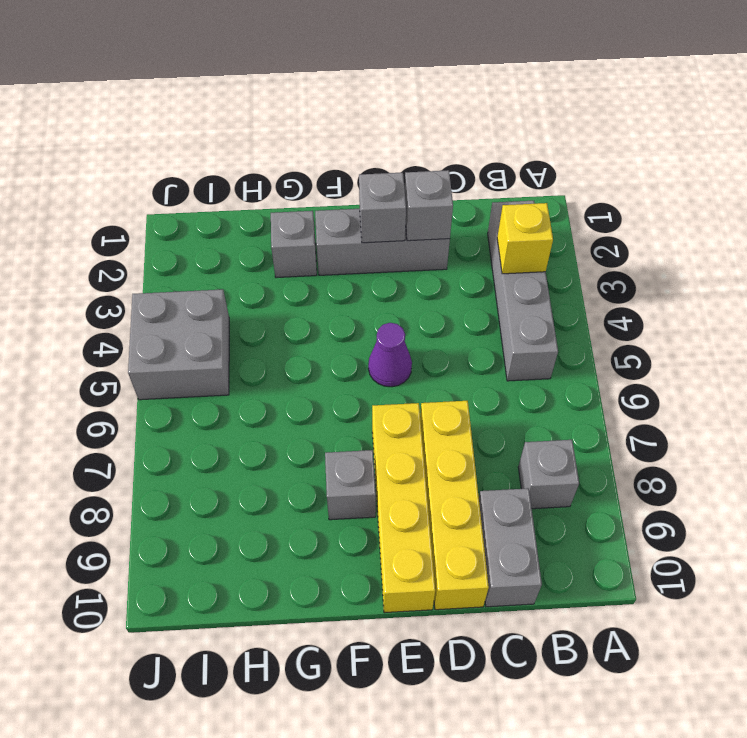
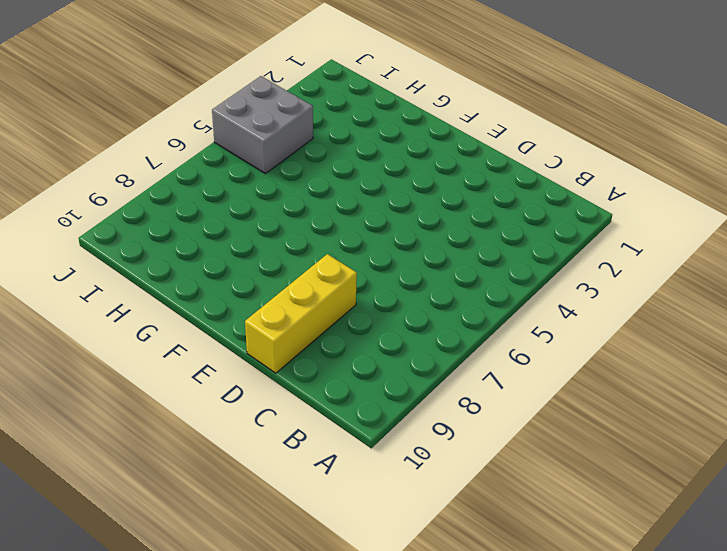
yellow 1x3 brick [245,254,357,373] -> yellow 1x4 brick [420,401,489,610]
none -> grey 1x4 brick [488,201,558,381]
none -> grey 1x1 brick [518,440,579,509]
none -> grey 1x2 brick [479,488,542,607]

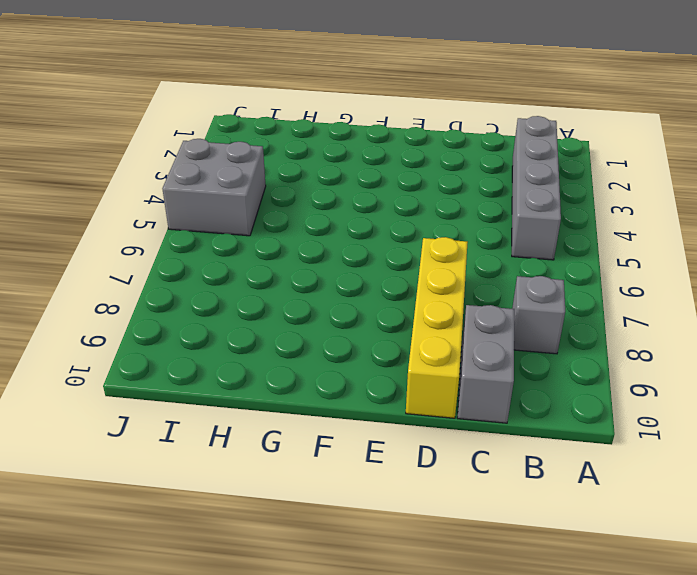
none -> grey 1x3 brick [315,209,450,275]
none -> purple 1x1 cone [368,323,412,387]
none -> yellow 1x4 brick [372,403,435,613]

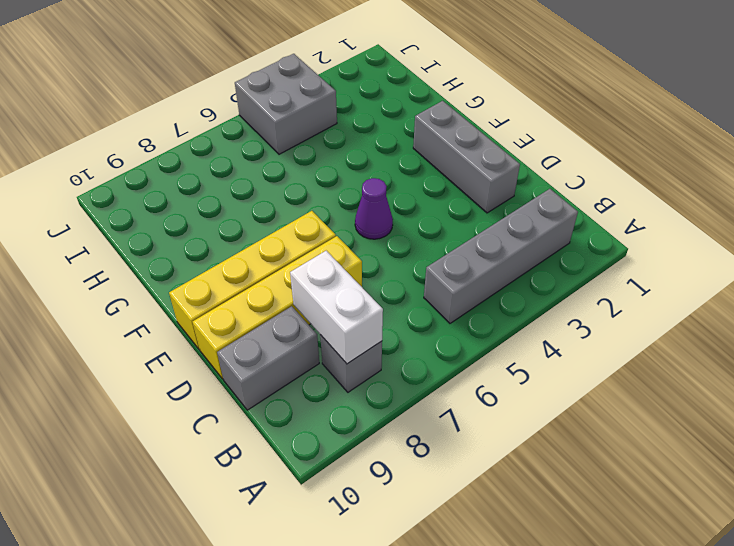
white 1x2 brick [290,251,383,364] -> none
none -> grey 1x1 brick [325,450,376,520]
none -> grey 1x1 brick [271,211,317,278]
none -> yellow 1x1 brick [497,203,553,274]

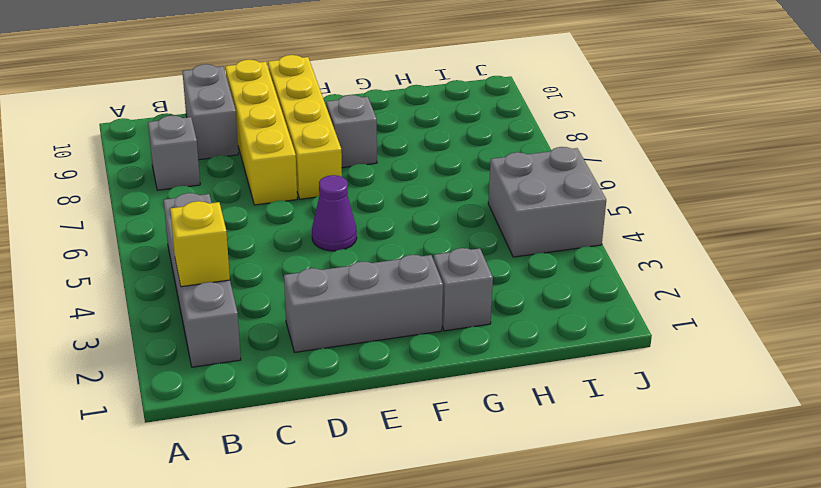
none -> grey 1x1 brick [405,170,453,241]
none -> grey 1x1 brick [359,173,406,243]

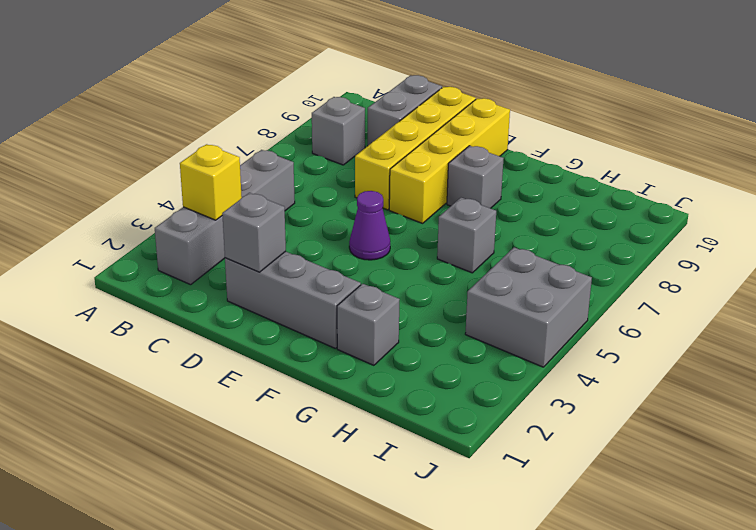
grey 1x1 brick [437,198,496,273] -> grey 1x1 brick moved to [359,173,406,243]

